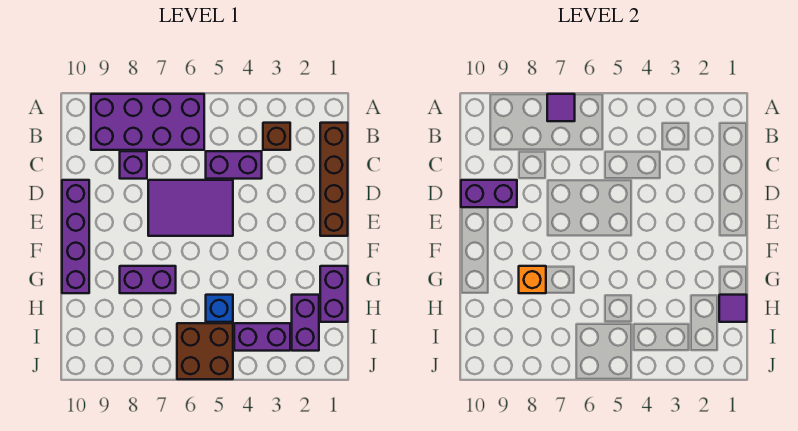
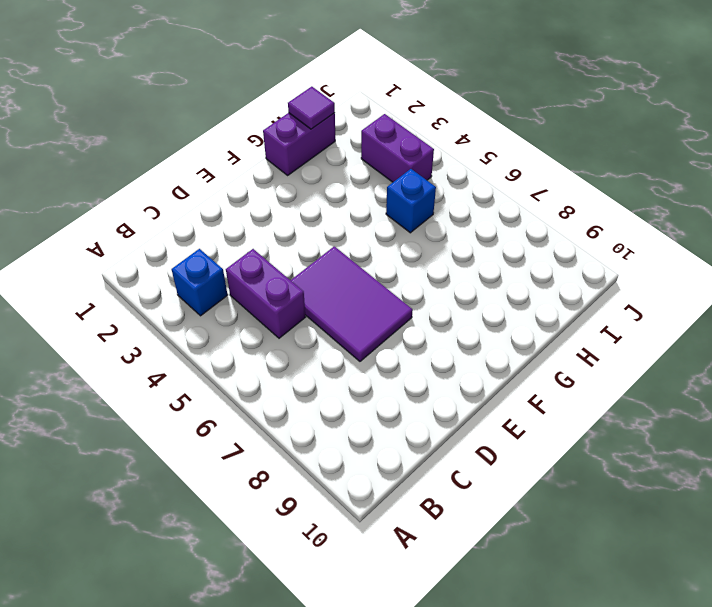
blue 1x1 brick [172,249,228,316] -> brown 1x1 brick [263,123,290,150]
none -> purple 2x4 brick [91,94,204,150]
none -> brown 1x4 brick [320,123,348,236]
none -> purple 1x1 brick [120,151,147,179]

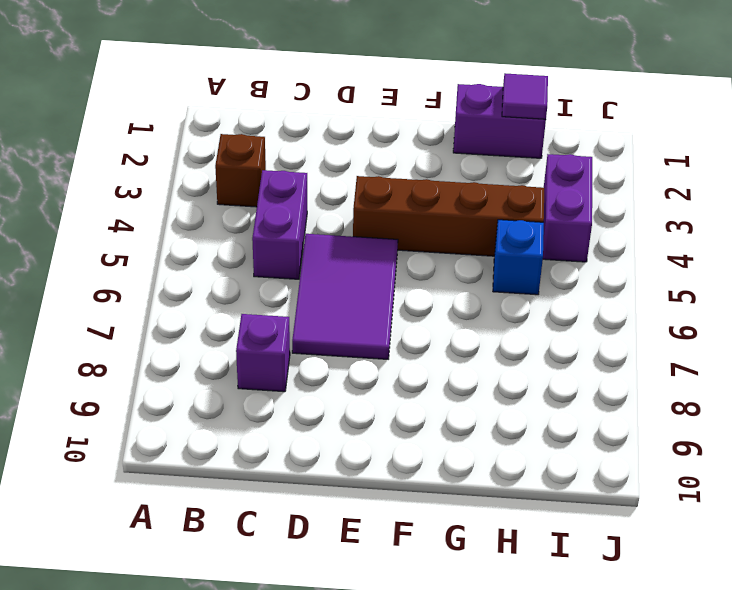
brown 1x4 brick [353,176,544,256] -> brown 1x4 brick moved to [320,123,348,236]
none -> purple 2x4 brick [91,94,204,150]
none -> purple 1x4 brick [62,180,89,293]
none -> purple 1x2 brick [120,266,176,293]

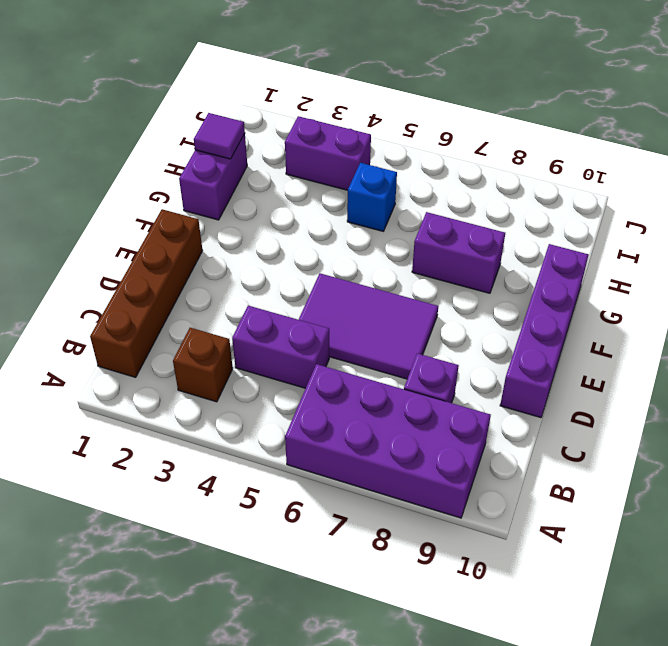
none -> purple 1x2 brick [292,295,319,351]
none -> brown 2x2 brick [177,323,233,379]
none -> purple 1x1 tile [547,94,575,121]

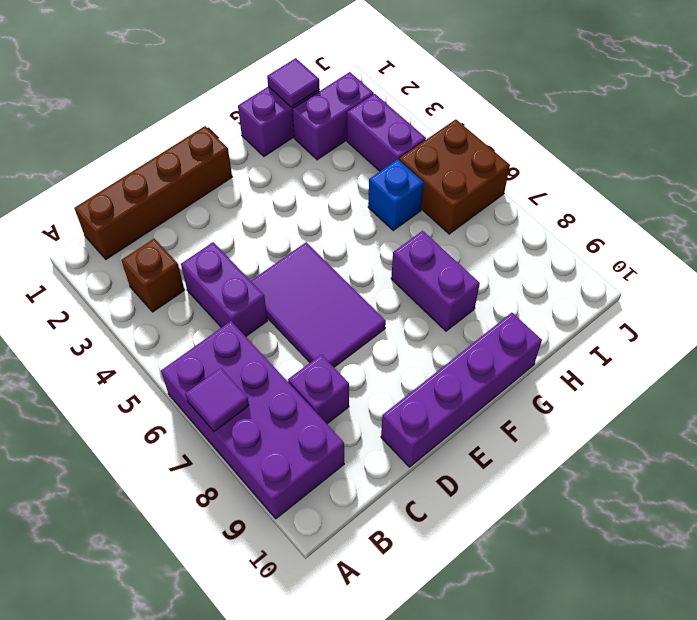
none -> purple 1x2 brick [461,180,517,207]
none -> orange 1x1 brick [519,266,546,293]

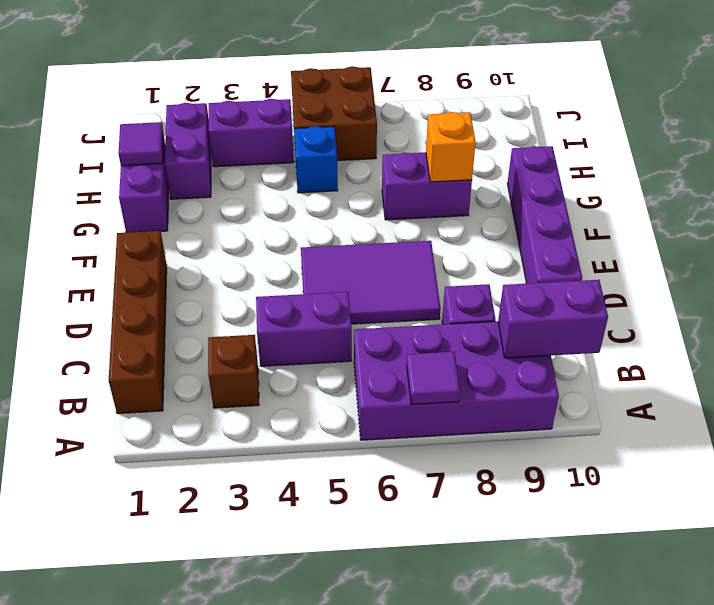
purple 1x2 brick [498,280,608,358] -> purple 1x2 brick moved to [461,180,517,207]

